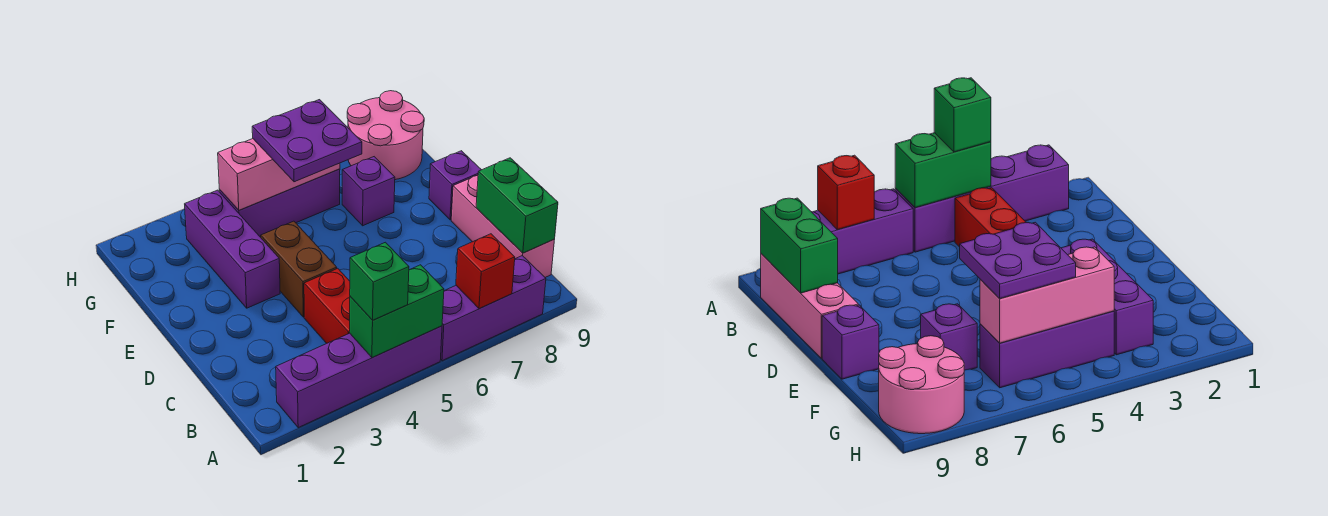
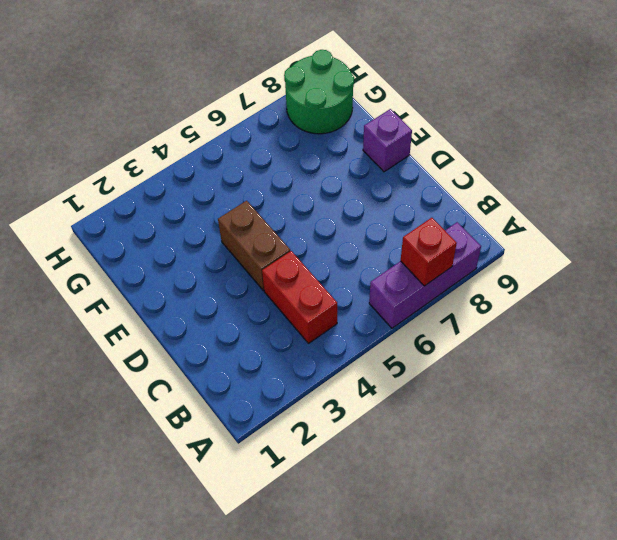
green 2x2 round brick [284,50,354,134] -> pink 2x2 round brick [347,91,424,180]
none -> purple 1x4 brick [276,326,442,428]
none -> pink 1x3 brick [451,175,554,277]
none -> purple 1x3 brick [185,190,280,308]

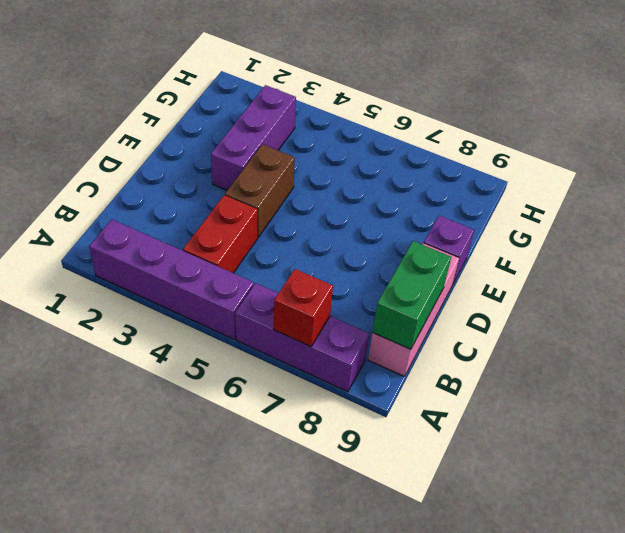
none -> purple 1x1 brick [342,157,395,226]
none -> purple 1x3 brick [219,169,340,237]
none -> pink 2x2 round brick [347,91,424,180]

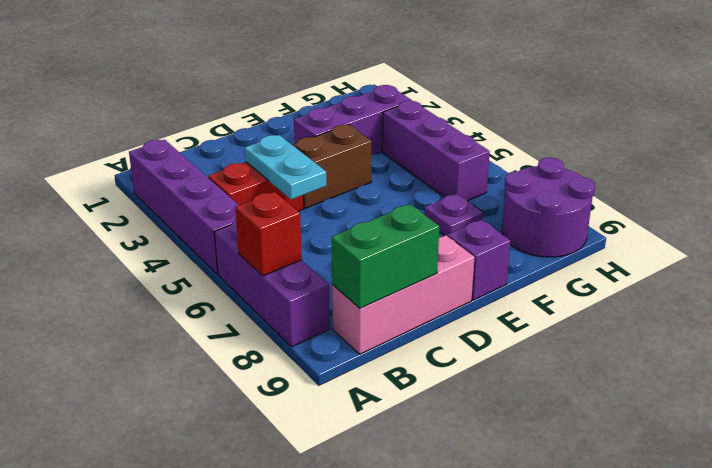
cyan 1x2 plate [245,135,326,199] -> none
purple 1x1 plate [425,194,483,236] -> purple 1x1 brick [342,157,395,226]
purple 2x2 round brick [502,158,595,257] -> pink 2x2 round brick [347,91,424,180]
none -> green 1x2 brick [349,265,444,358]
none -> pink 1x3 brick [218,139,340,210]
none -> green 1x1 brick [350,242,409,320]

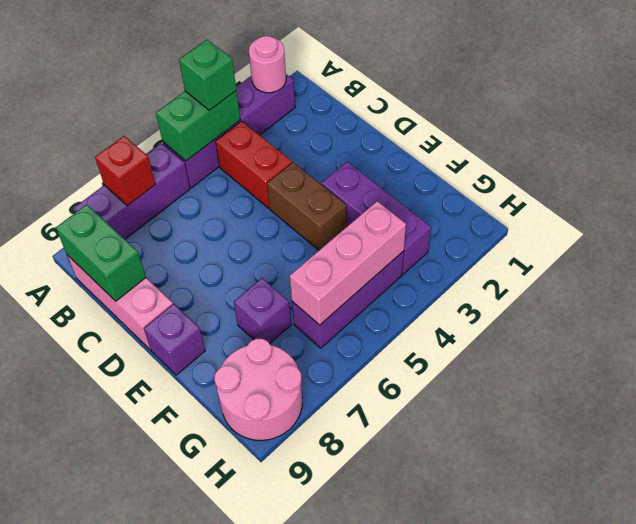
pink 1x1 round brick [249,36,286,93] -> none
none -> purple 2x2 plate [252,100,362,182]

